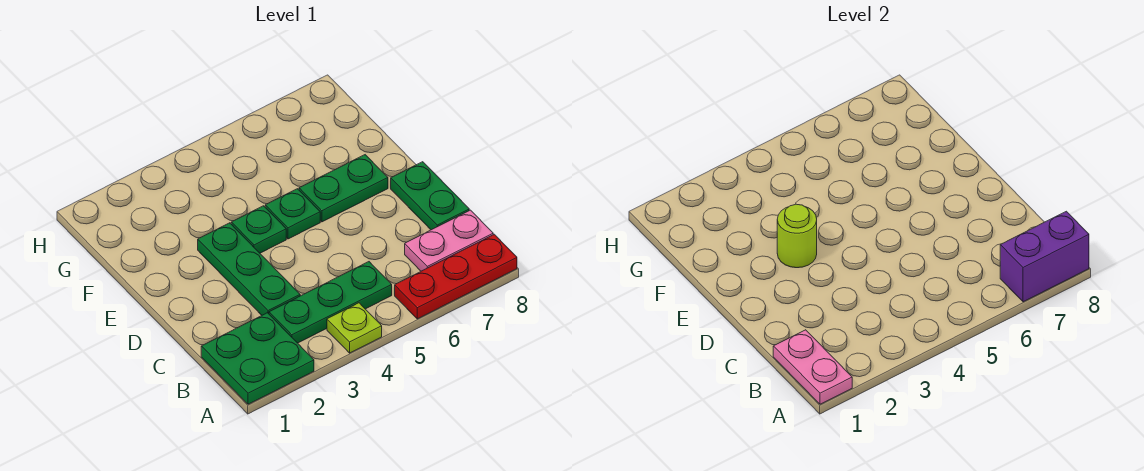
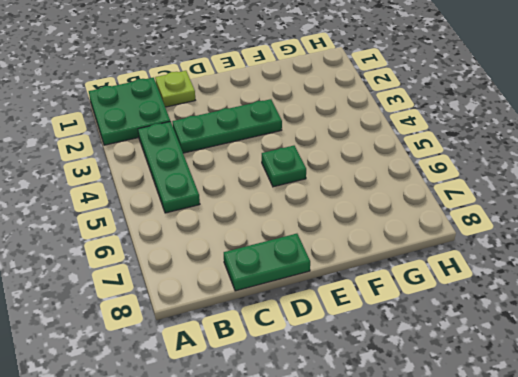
lime 1x1 plate [155,71,195,107] -> lime 1x1 plate moved to [327,303,382,353]
none -> red 1x3 plate [395,234,517,319]
none -> pink 1x2 plate [405,210,493,271]
none -> green 1x1 plate [231,206,286,253]

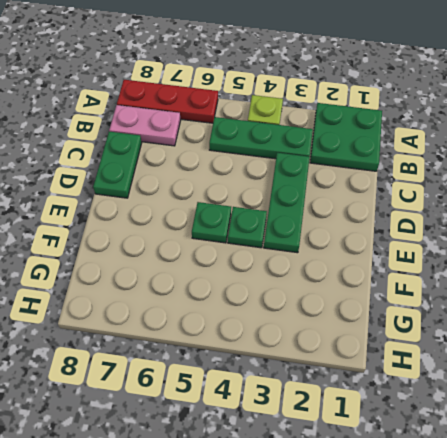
none -> green 1x2 plate [299,155,388,222]
none -> pink 1x2 plate [773,330,852,404]
none -> purple 1x2 brick [1000,211,1089,302]

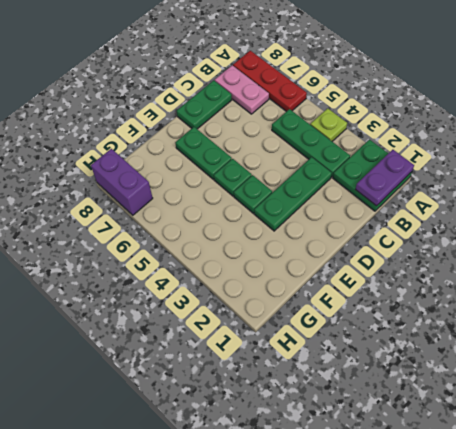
purple 1x2 plate [355,150,414,206] -> pink 1x2 plate [773,330,852,404]
purple 1x2 brick [91,149,153,215] -> purple 1x2 brick moved to [1000,211,1089,302]
none -> lime 1x1 round brick [777,204,817,268]

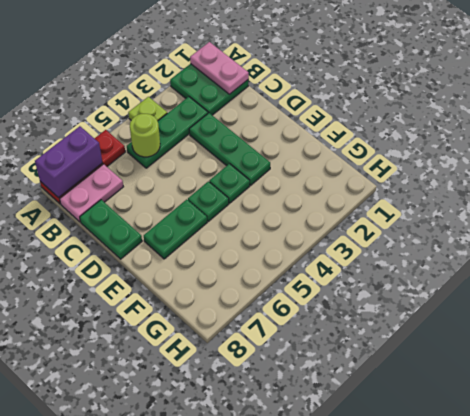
lime 1x1 round brick [130,114,160,157] -> lime 1x1 round brick moved to [777,204,817,268]

